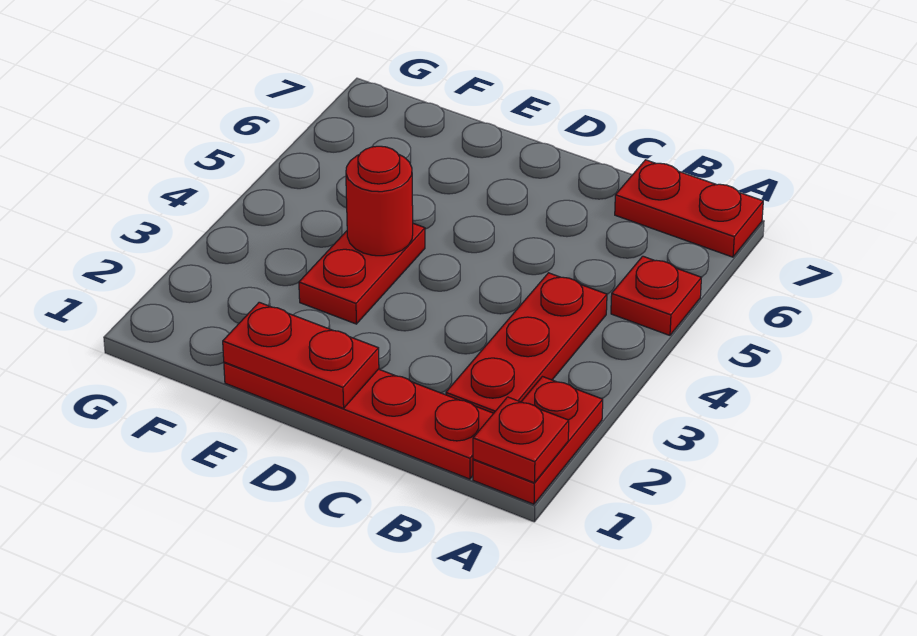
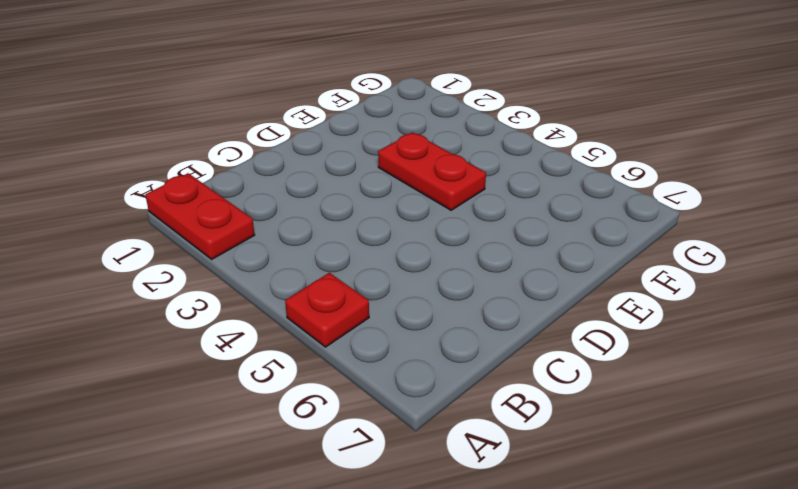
none -> red 1x2 plate [615,160,763,257]
none -> red 1x4 plate [224,362,494,479]

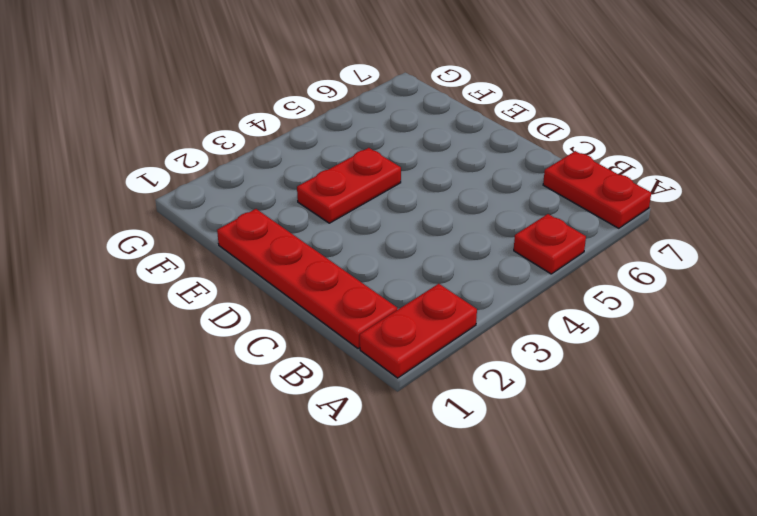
none -> red 1x3 plate [446,273,607,413]
none -> red 1x1 plate [473,397,569,483]

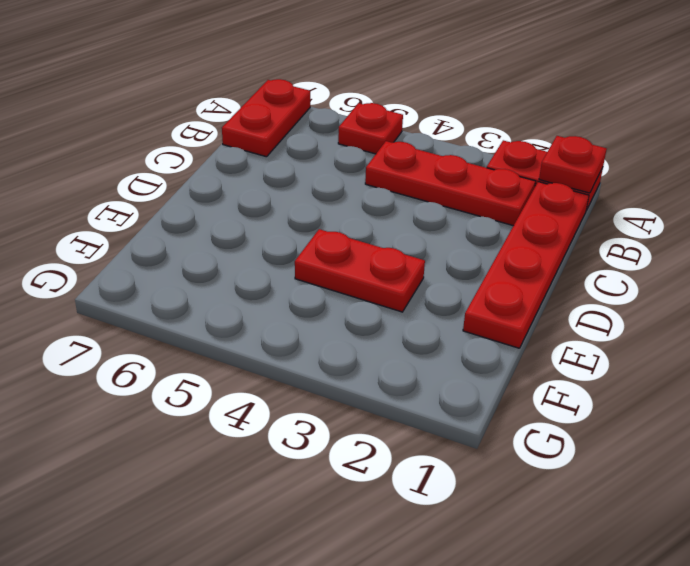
none -> red 1x2 plate [223,302,379,408]
none -> red 1x1 round brick [346,146,413,256]

